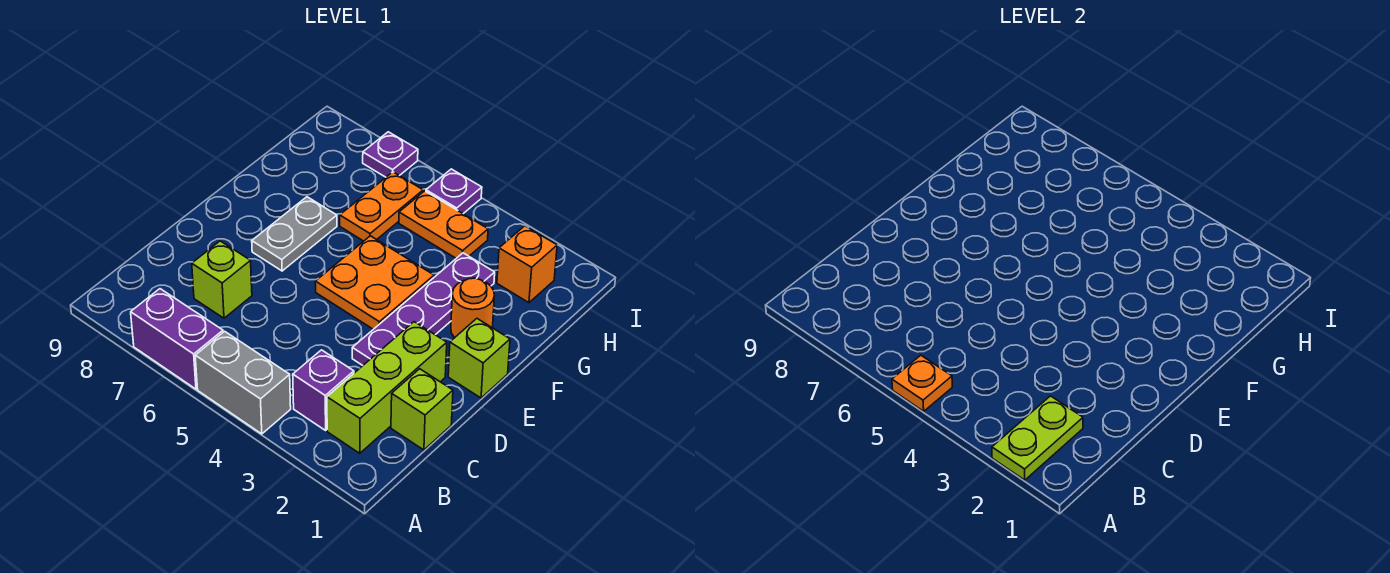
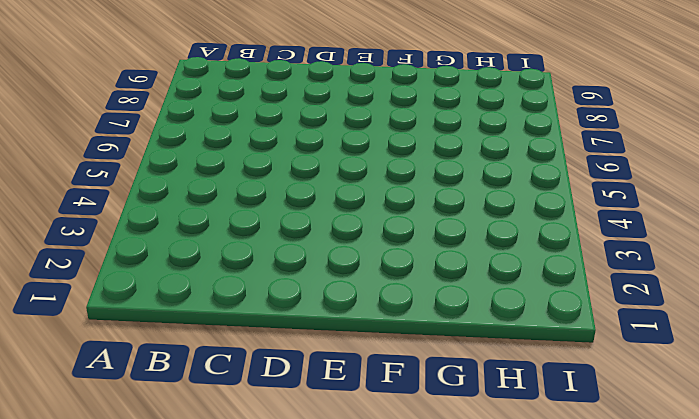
none -> grey 1x2 brick [195,331,291,434]
none -> purple 1x2 brick [131,289,223,389]
none -> lime 1x3 brick [327,322,447,453]

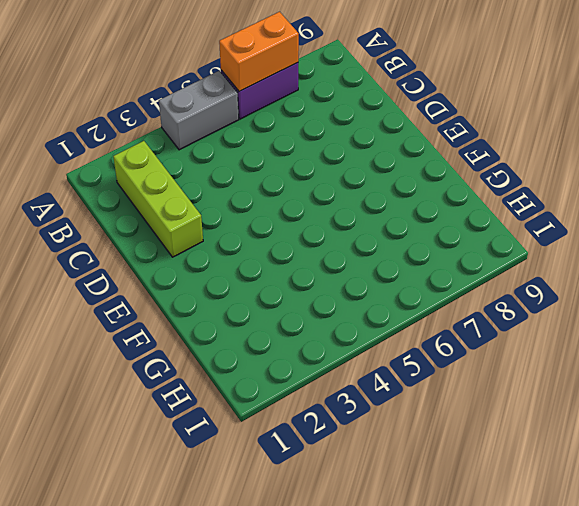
orange 1x2 brick [219,12,299,91] -> none
none -> purple 1x1 brick [293,350,354,430]
none -> lime 1x1 brick [391,369,453,450]
none -> lime 1x1 brick [192,241,252,318]

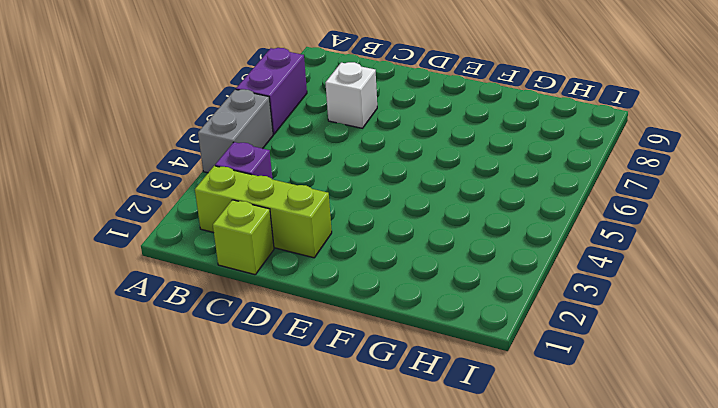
white 1x1 brick [325,62,377,128] -> lime 1x1 brick [192,241,252,318]
none -> purple 1x4 plate [352,253,495,365]
none -> lime 1x1 brick [448,319,510,398]
none -> orange 2x2 plate [315,236,434,329]

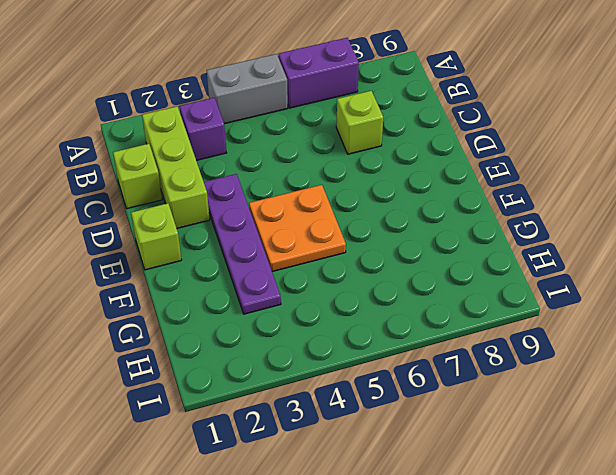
none -> grey 1x2 plate [252,197,337,271]
none -> orange 1x1 round brick [451,278,494,338]
none -> orange 1x2 plate [340,172,423,241]

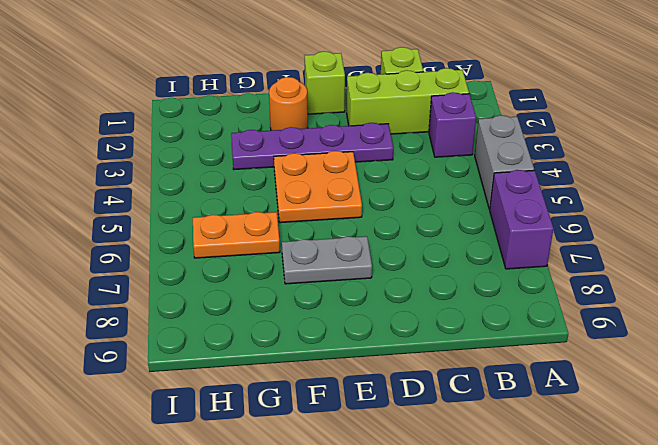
none -> lime 1x1 brick [192,241,252,318]
none -> orange 1x1 brick [497,226,557,303]
none -> orange 1x2 plate [399,191,488,258]

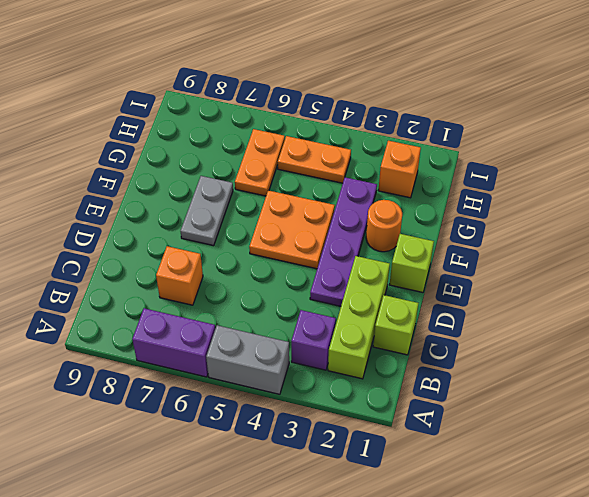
orange 1x1 brick [156,246,203,305] -> lime 1x1 brick [192,241,252,318]
none -> purple 1x1 plate [426,169,482,214]
none -> purple 1x1 plate [363,132,418,177]
none -> lime 1x2 plate [992,396,1083,480]

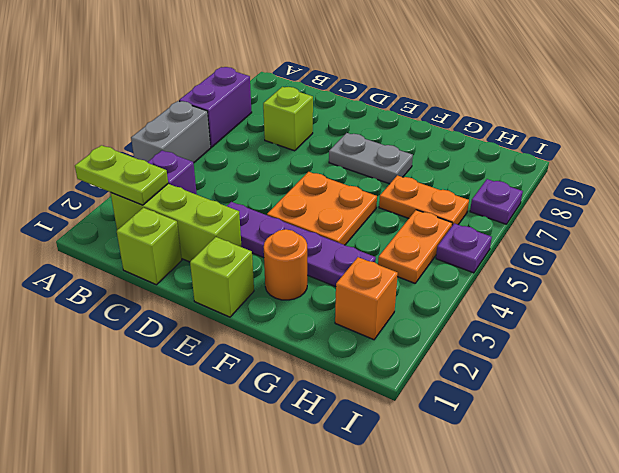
none -> orange 1x1 plate [892,355,952,411]

